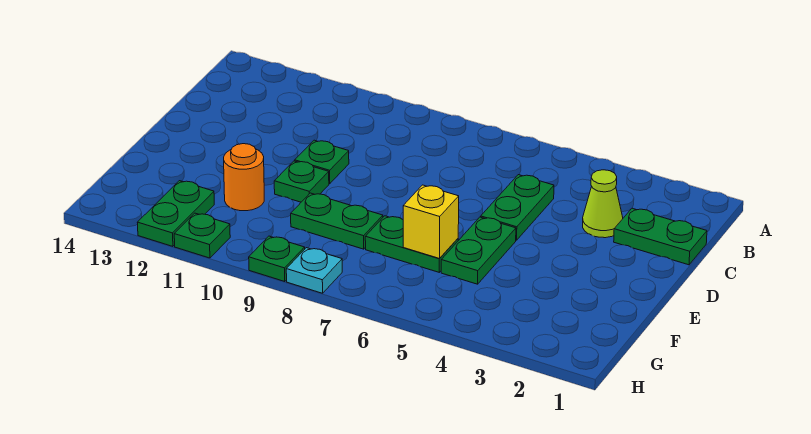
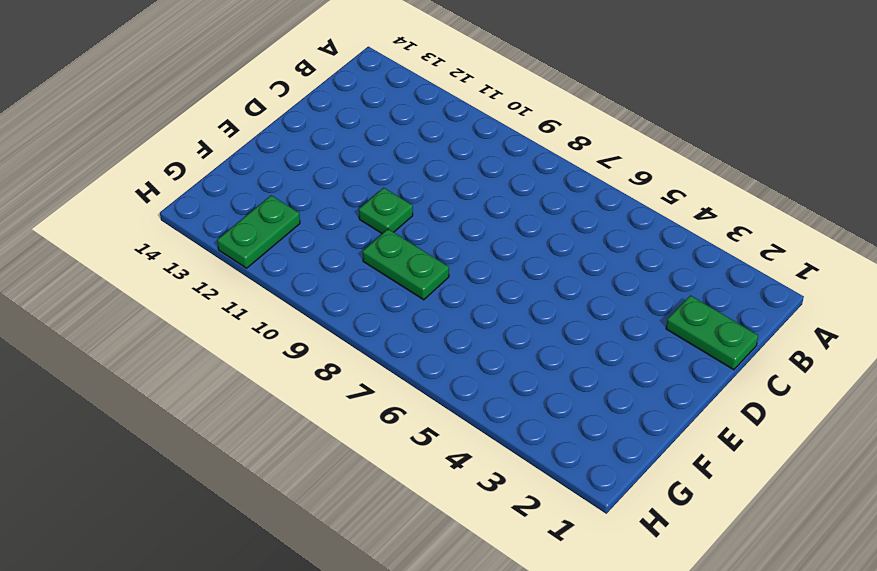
none -> lime 1x1 cone [583,170,623,238]
none -> green 1x2 plate [481,175,554,240]
none -> green 1x1 plate [295,140,349,184]

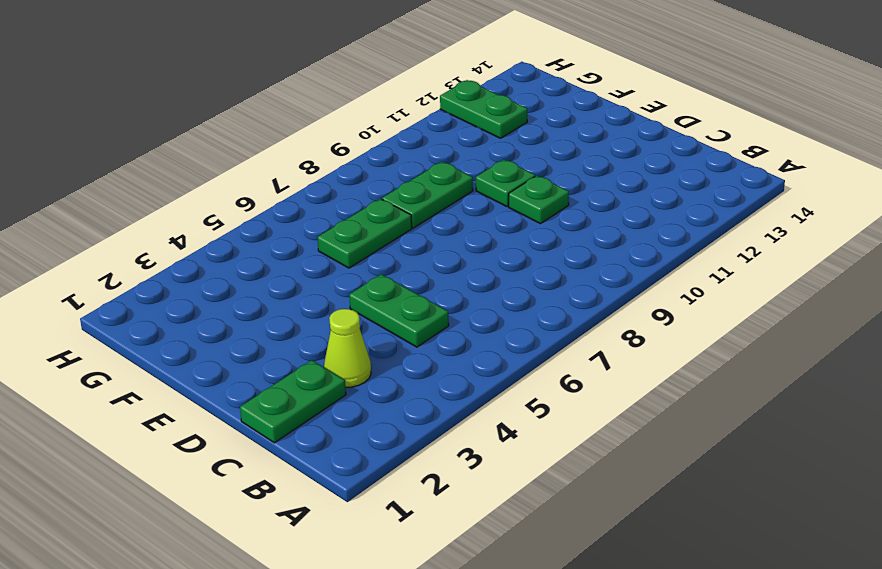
none -> green 1x2 plate [441,217,516,284]
none -> orange 1x1 round brick [224,144,264,211]
none -> cyan 1x1 plate [286,248,342,293]

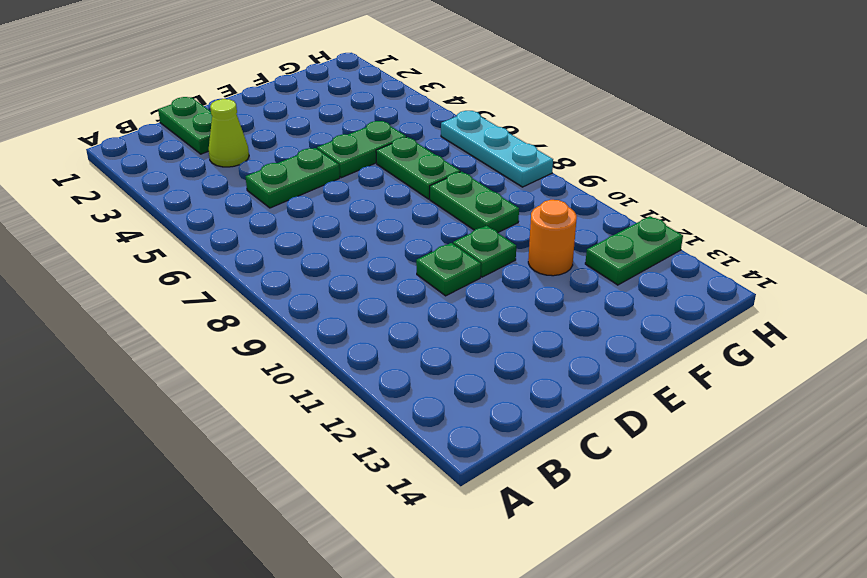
cyan 1x3 plate [441,111,553,187] -> cyan 1x1 plate [286,248,342,293]
none -> green 1x1 plate [249,236,305,282]
none -> green 1x1 plate [174,213,230,258]
none -> yellow 1x1 brick [403,185,459,258]

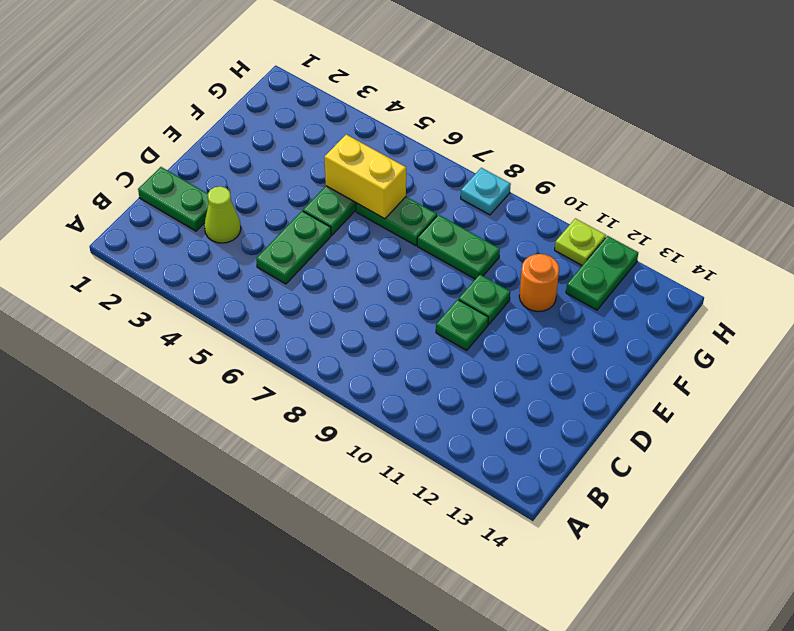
yellow 1x2 brick [324,134,406,219] -> yellow 1x1 brick [403,185,459,258]
lime 1x1 plate [555,218,606,265] -> green 1x1 plate [174,213,230,258]
none -> green 1x1 plate [249,236,305,282]

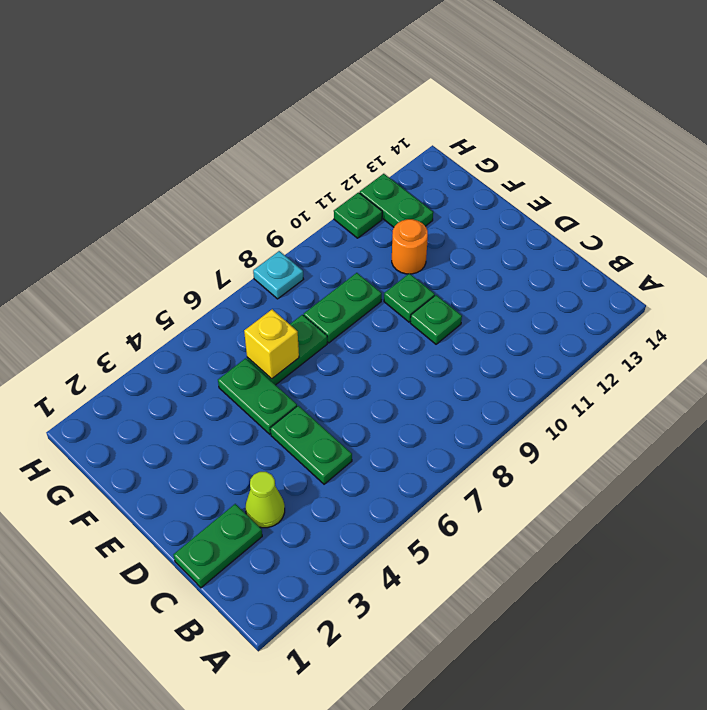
none -> green 1x1 plate [249,236,305,282]

